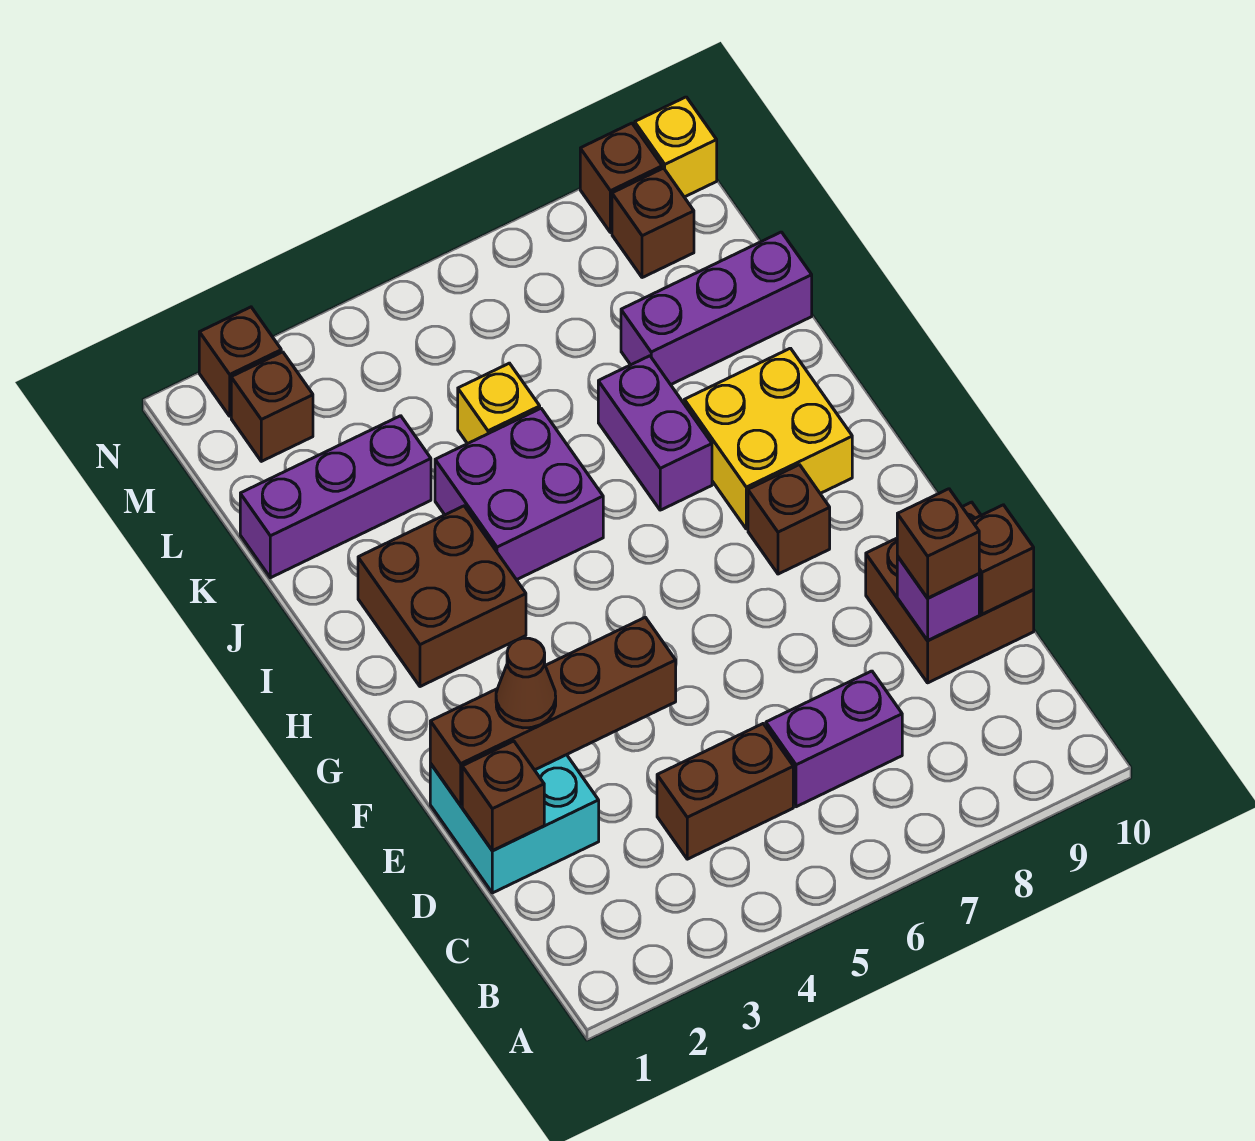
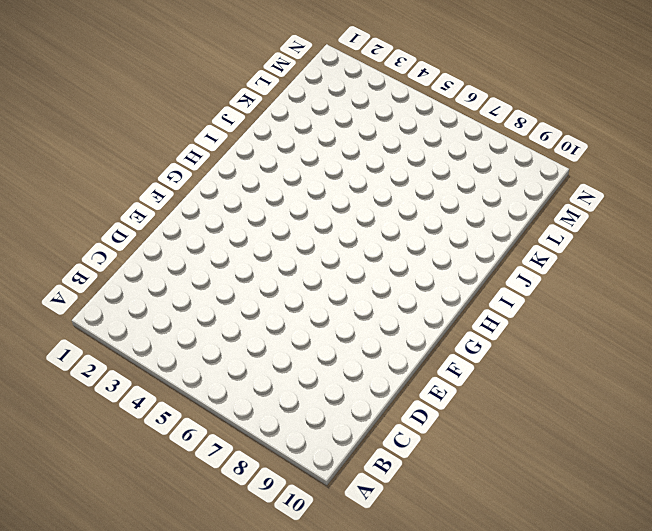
none -> brown 1x2 brick [657,724,793,859]
none -> purple 1x2 brick [766,671,902,807]
none -> cyan 2x2 brick [430,755,599,893]

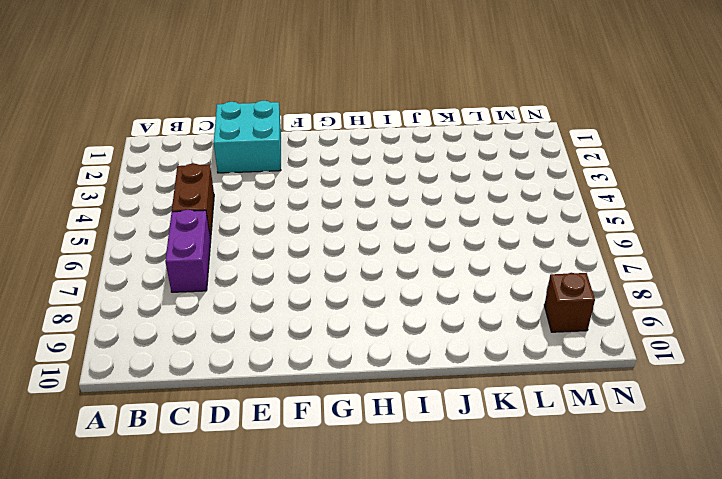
none -> brown 2x2 brick [866,502,1034,683]
none -> brown 1x1 brick [748,465,830,574]
none -> brown 2x2 brick [358,506,526,687]

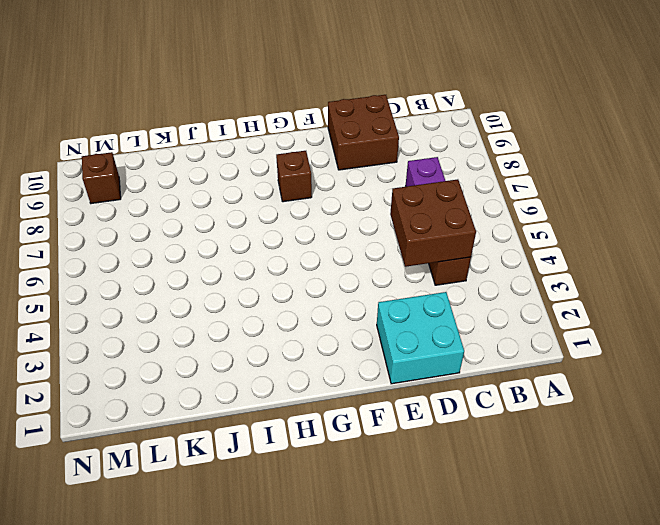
brown 2x2 brick [390,179,476,267] -> brown 2x2 brick moved to [358,506,526,687]
none -> yellow 2x2 brick [684,348,852,529]
none -> purple 2x2 brick [435,409,603,580]
none -> purple 1x2 brick [598,356,712,510]

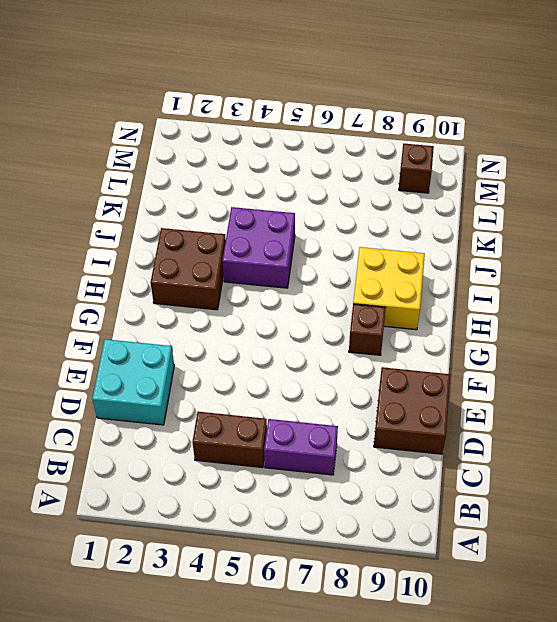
none -> purple 1x2 brick [598,356,712,510]
none -> purple 1x3 brick [240,416,431,578]
none -> yellow 1x1 brick [458,363,540,444]

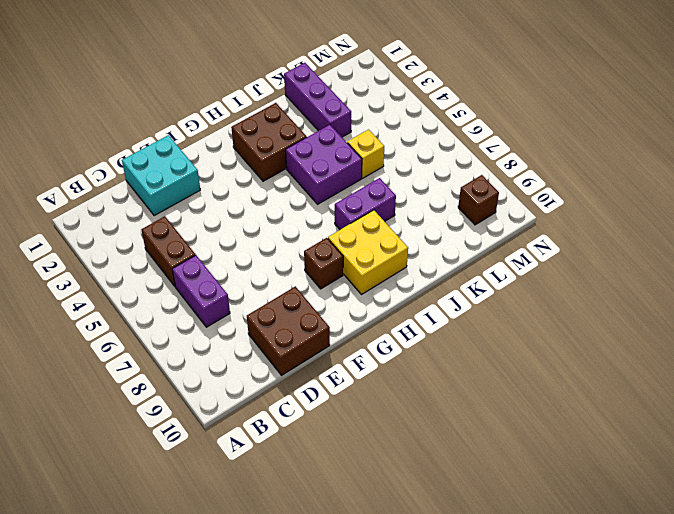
none -> purple 1x3 brick [621,232,812,385]
none -> brown 1x1 brick [231,352,313,461]
none -> brown 1x1 brick [199,307,281,416]

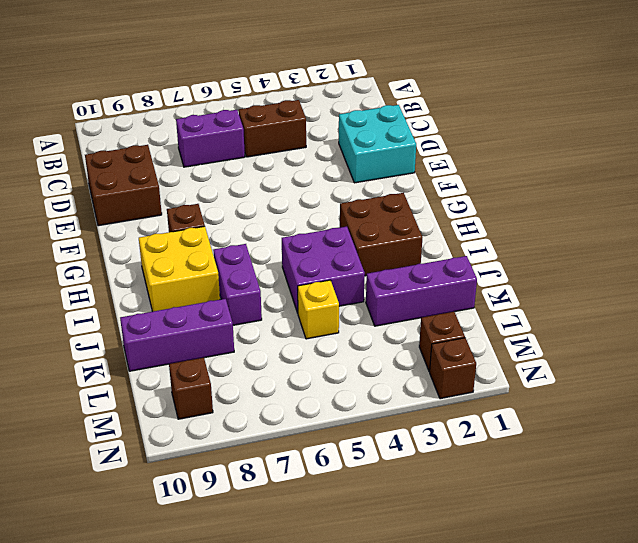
none -> brown 1x1 brick [580,123,662,233]
none -> yellow 1x1 brick [635,97,717,197]
none -> brown 1x1 brick [462,741,544,851]

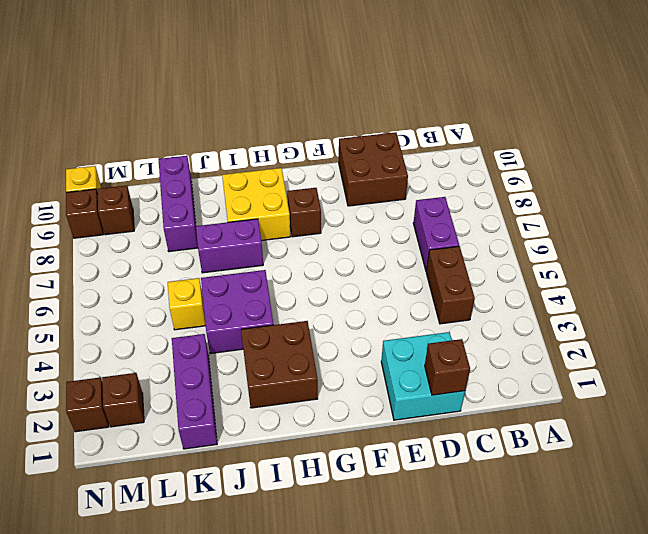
none -> purple 1x1 brick [897,556,979,641]
none -> brown 1x1 brick [972,505,1034,614]
none -> brown 1x4 brick [430,617,676,805]

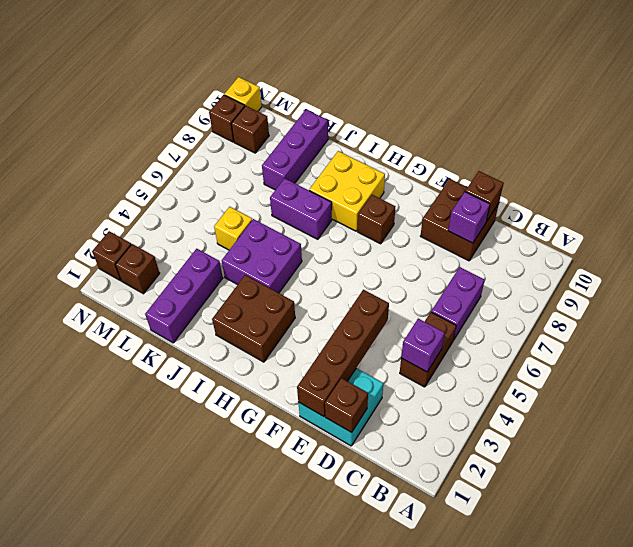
purple 1x1 brick [401,319,445,372] -> none
none -> brown 1x1 brick [897,489,979,598]
none -> brown 1x1 cone [496,638,556,728]

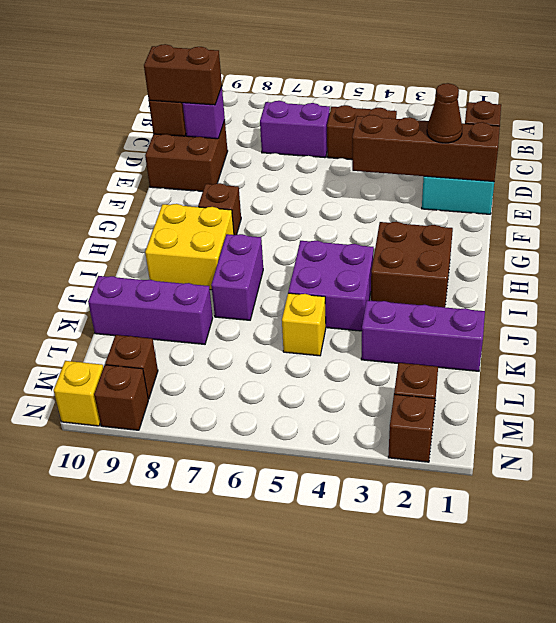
brown 1x2 brick [144,44,222,105] -> brown 1x1 brick [897,489,979,598]

